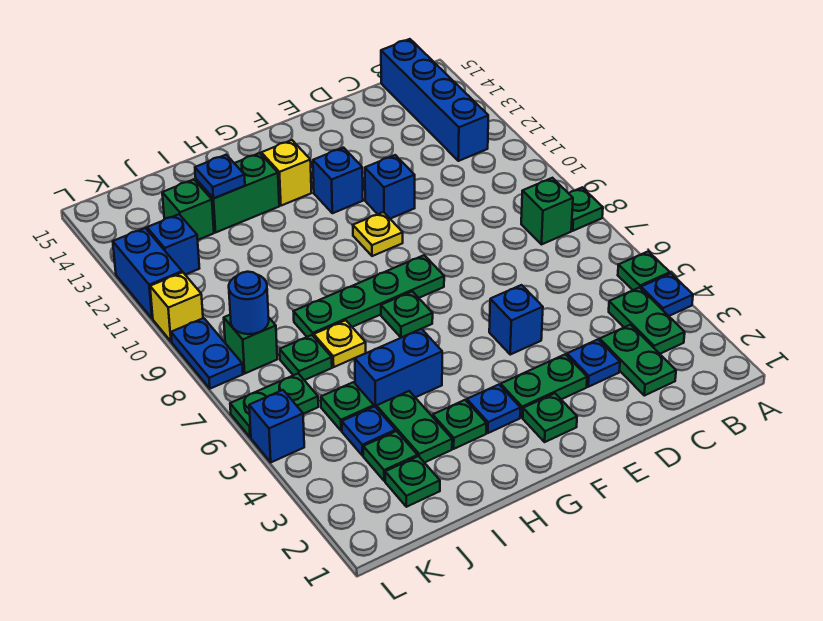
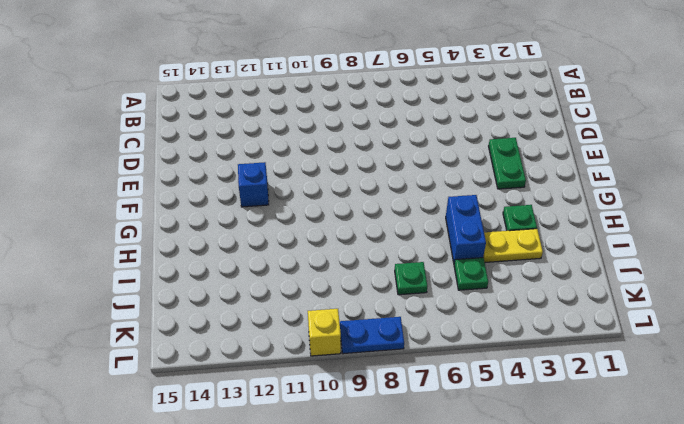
yellow 1x2 plate [483,229,543,262] -> green 1x2 plate [377,391,452,463]
none -> blue 1x1 plate [641,273,693,316]
none -> green 1x1 plate [618,251,670,290]
none -> green 1x1 plate [569,187,603,231]
none -> green 1x2 plate [609,288,685,354]

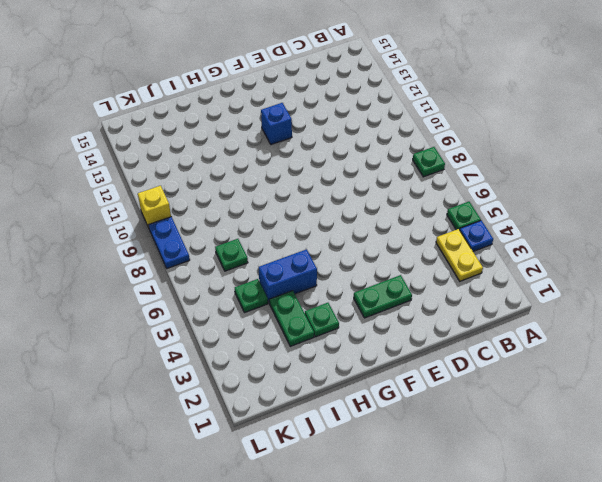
yellow 1x2 plate [436,229,483,281] -> green 1x2 plate [609,288,685,354]
none -> green 1x1 brick [521,178,573,244]
none -> blue 1x4 brick [381,39,488,161]
none -> green 1x2 plate [600,325,676,396]
none -> blue 1x1 plate [567,340,620,387]

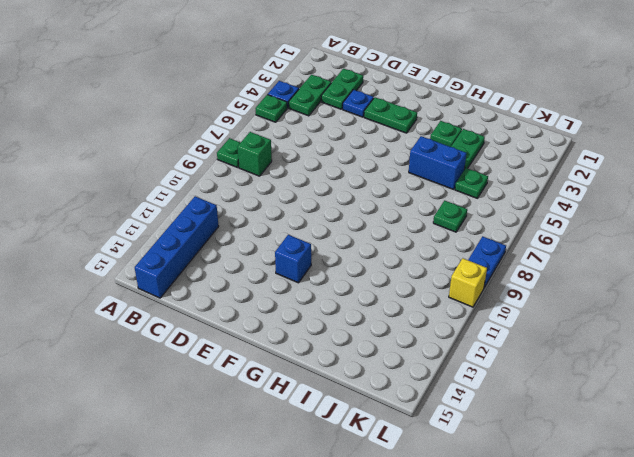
none -> blue 1x1 brick [489,285,543,354]
none -> blue 1x1 brick [365,155,415,219]
none -> green 1x1 plate [523,393,577,442]
none -> green 1x4 plate [293,255,444,337]

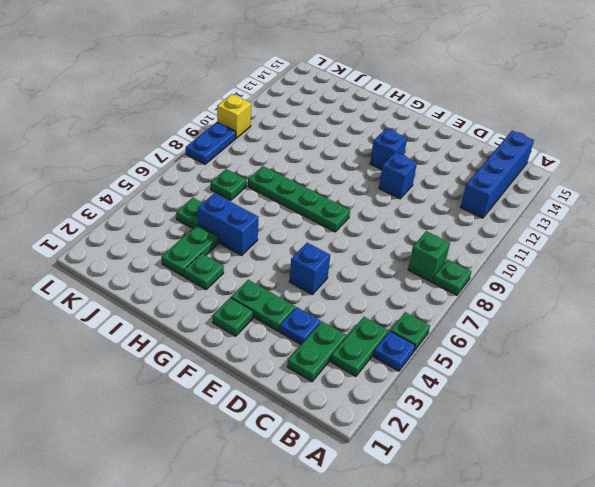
none -> yellow 1x1 plate [353,212,403,256]
none -> blue 1x1 plate [467,385,520,433]
none -> green 1x1 plate [381,291,433,338]
none -> yellow 1x1 brick [261,140,311,206]

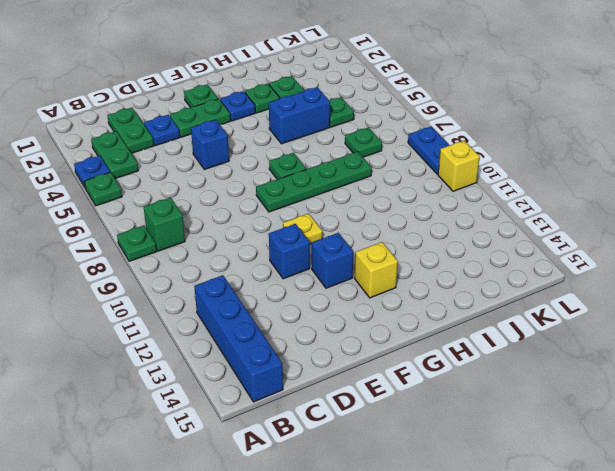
none -> green 1x2 brick [196,153,279,232]
none -> yellow 1x1 plate [314,320,366,367]
none -> green 1x1 plate [385,456,440,507]
none -> green 1x1 plate [363,431,418,481]

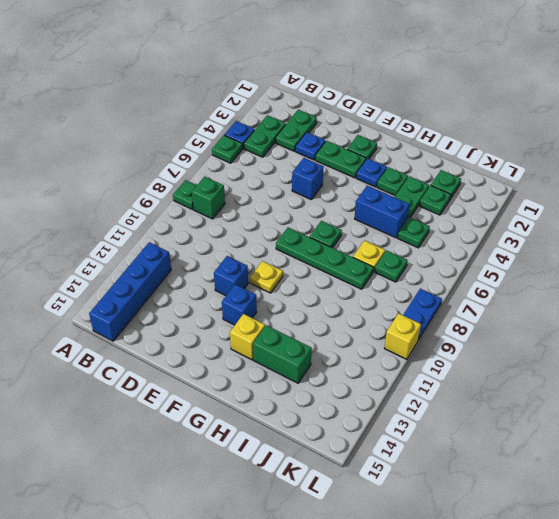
none -> blue 1x1 plate [342,406,395,456]
none -> green 1x1 brick [162,179,214,240]
none -> green 1x2 plate [230,374,318,437]
none -> green 1x1 brick [224,315,277,373]

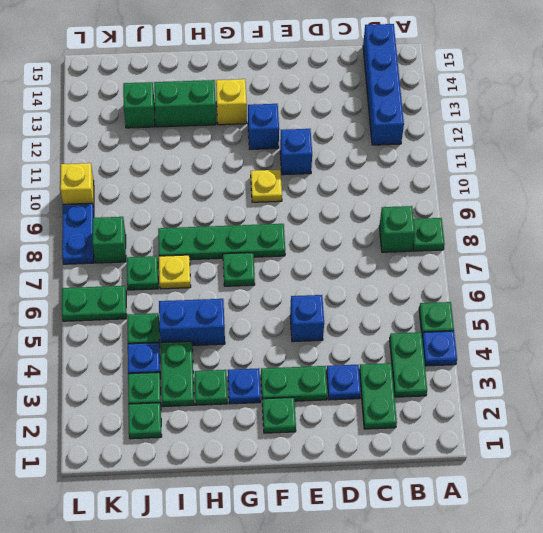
none -> blue 1x1 brick [147,214,199,275]
none -> blue 1x1 brick [249,390,304,462]
none -> blue 1x2 brick [113,228,182,319]
none -> blue 1x1 plate [195,155,245,198]

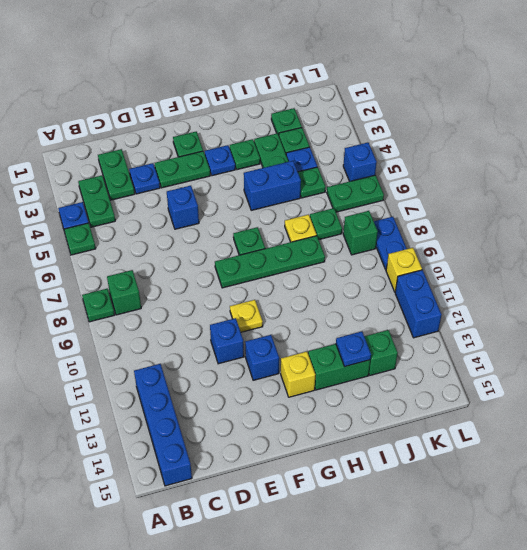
none -> blue 1x1 brick [147,214,199,275]
none -> blue 1x1 round brick [229,272,269,334]

